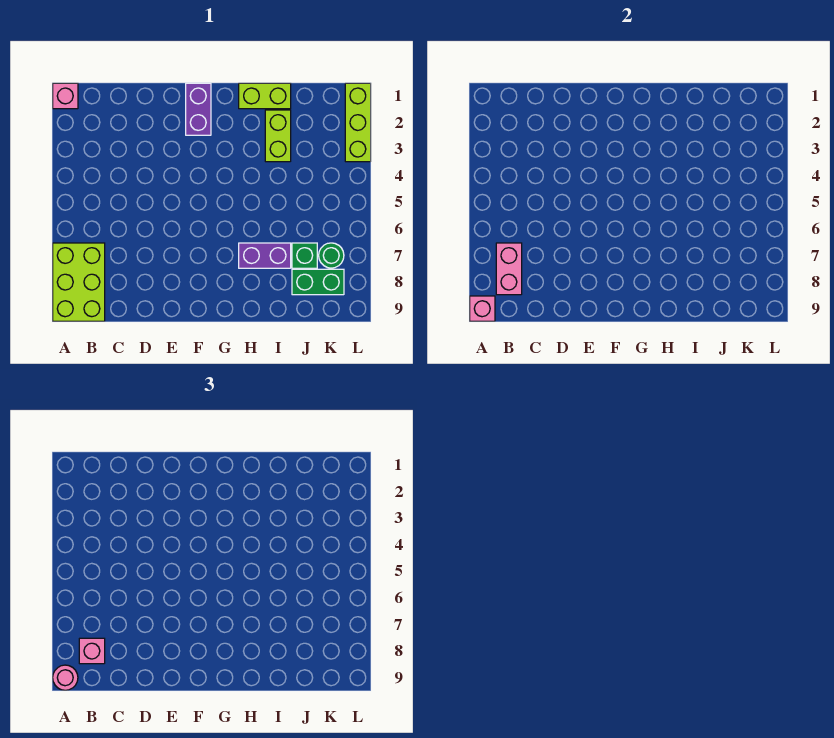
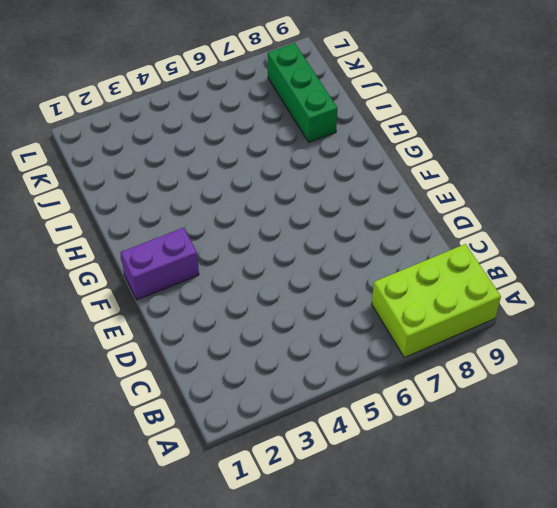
green 1x3 brick [268,43,337,143] -> green 1x2 brick [292,269,344,295]
none -> pink 1x1 brick [53,83,78,109]
none -> lime 1x2 brick [239,83,291,109]
none -> purple 1x2 brick [239,243,291,268]

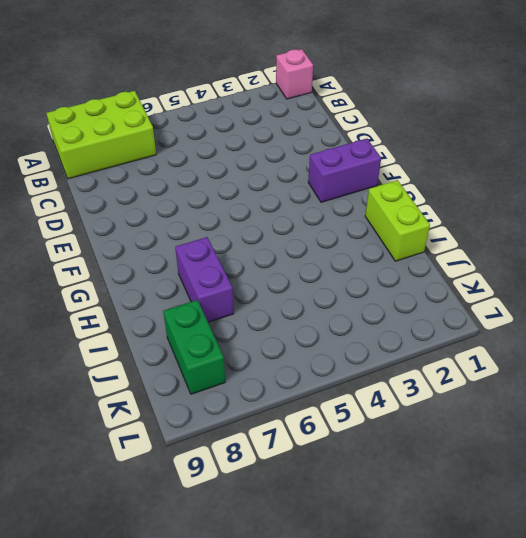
none -> lime 1x2 brick [265,110,291,162]
none -> green 1x1 brick [292,243,317,268]
none -> green 1x1 round brick [319,243,344,268]

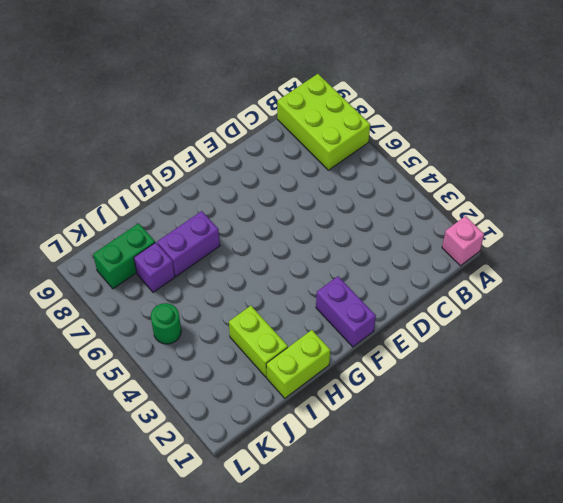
purple 1x1 brick [134,242,175,292] -> green 1x1 brick [292,243,317,268]
green 1x1 round brick [151,303,181,344] -> green 1x1 round brick moved to [319,243,344,268]
none -> lime 1x3 brick [345,83,371,162]
none -> pink 1x1 brick [470,296,495,321]
none -> pink 1x2 brick [496,243,522,295]

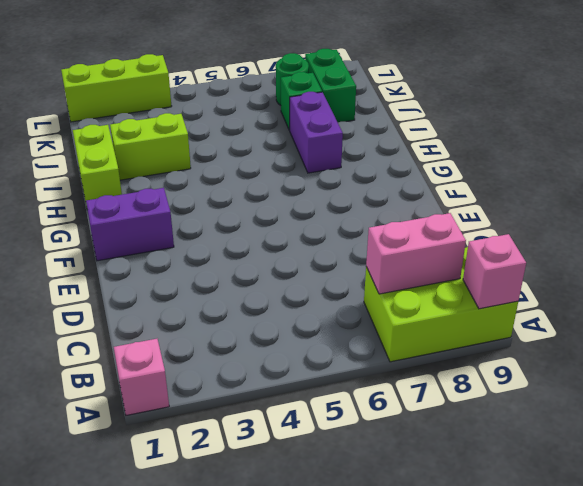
none -> pink 1x1 round brick [53,665,78,690]
none -> pink 1x1 brick [79,638,105,664]

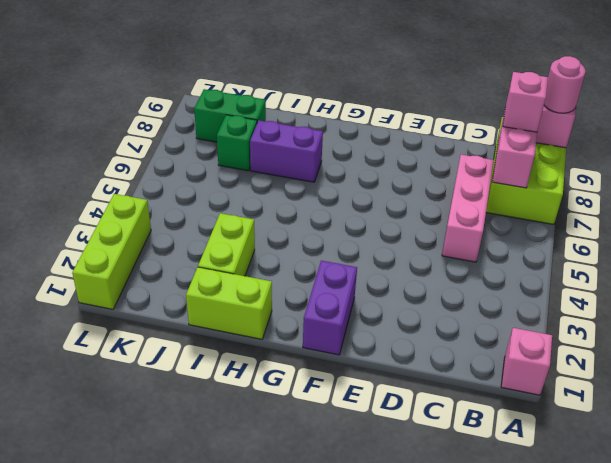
pink 1x3 brick [442,155,494,262] -> none
none -> green 1x1 round brick [319,243,344,268]

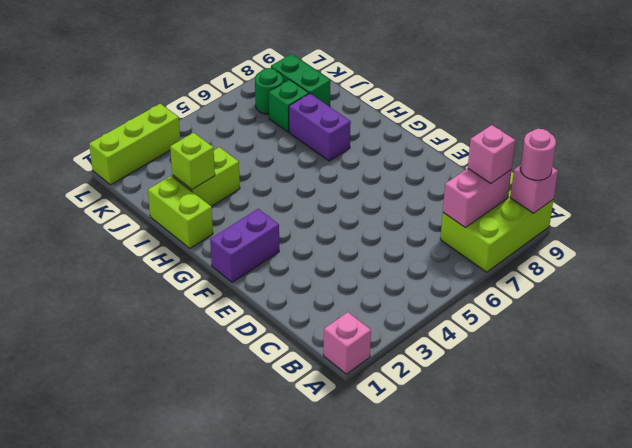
lime 1x1 brick [170,133,215,189] -> none

